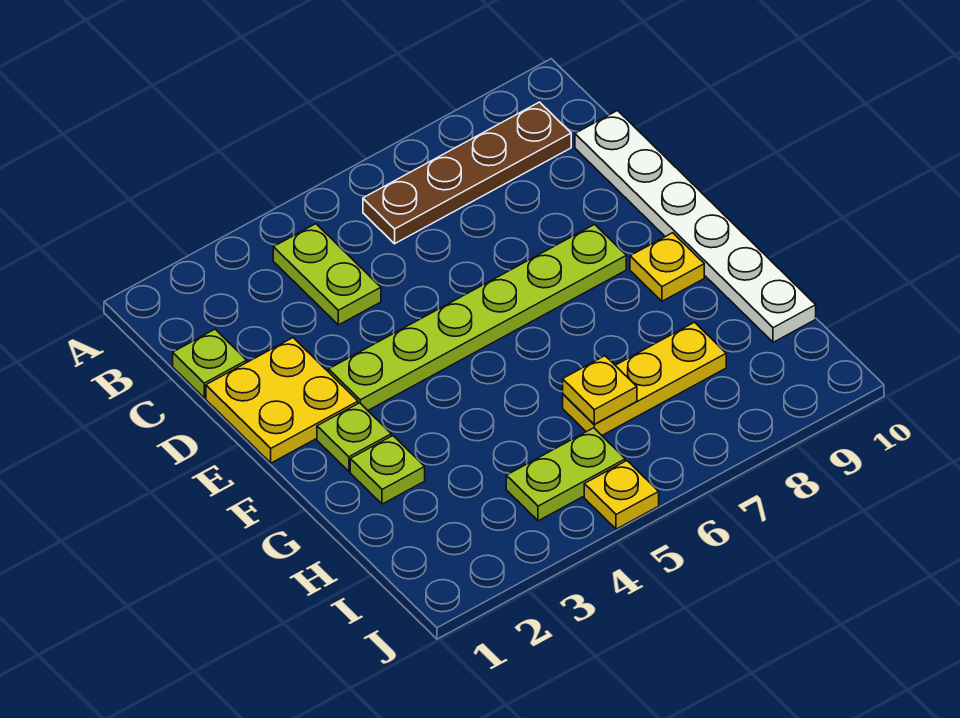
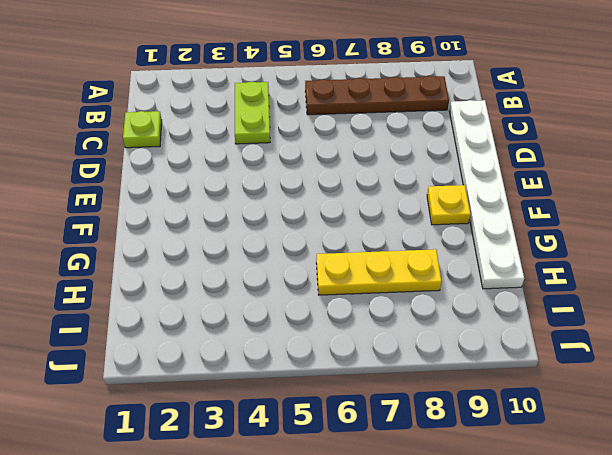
none -> yellow 2x2 plate [206,338,358,463]
none -> lime 1x6 plate [329,224,626,410]
none -> lime 1x1 plate [317,403,391,471]

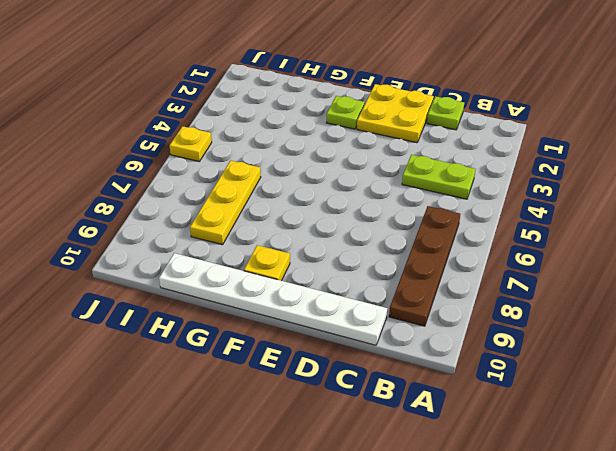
none -> lime 1x6 plate [329,224,626,410]
none -> lime 1x1 plate [350,436,425,504]
none -> lime 1x2 plate [506,428,625,521]

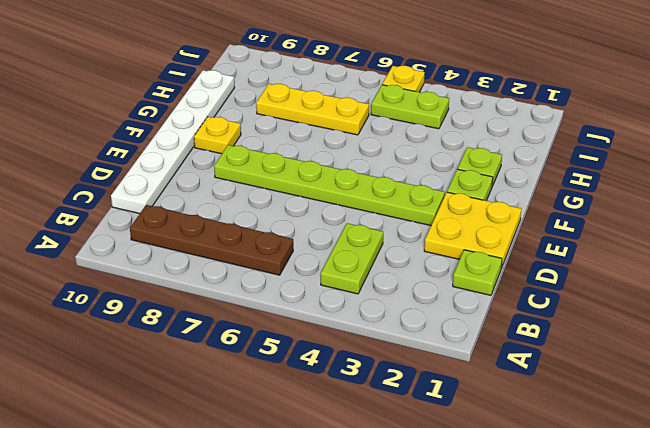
none -> yellow 1x1 plate [563,356,637,424]

